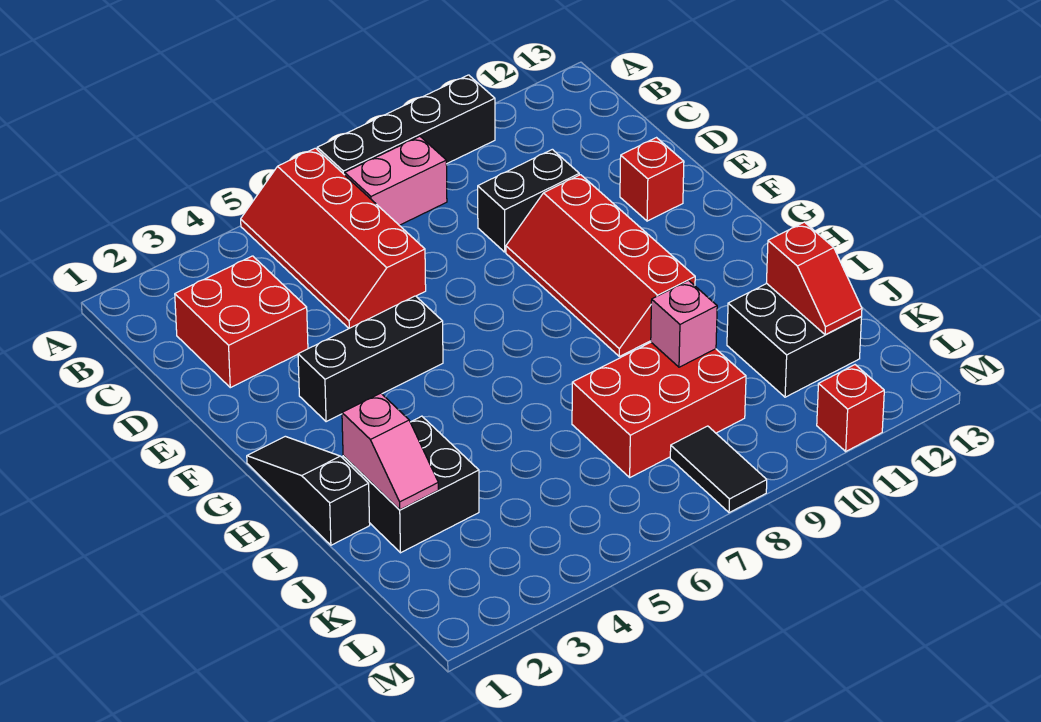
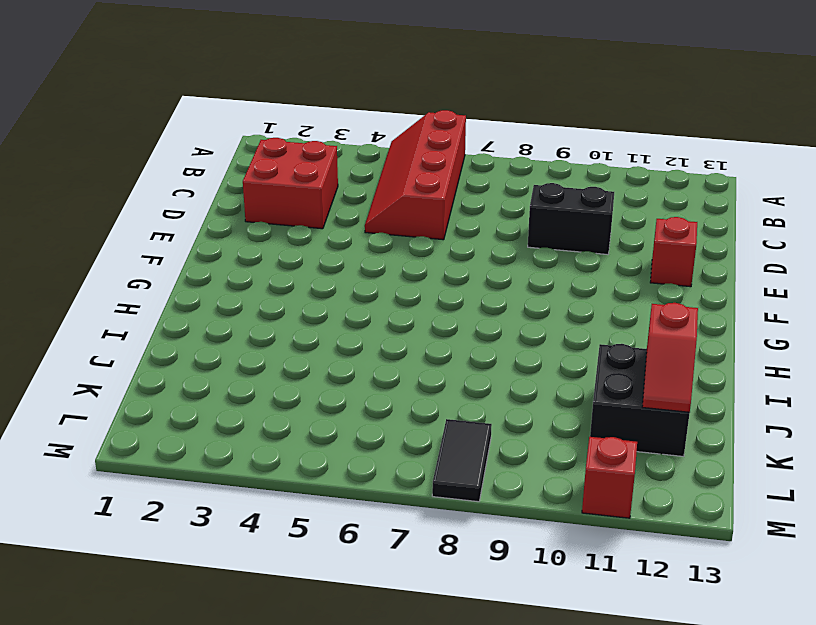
none -> black 1x4 brick [317,75,495,175]
none -> pink 1x2 brick [345,136,447,225]
none -> red 2x4 slope [506,175,695,356]

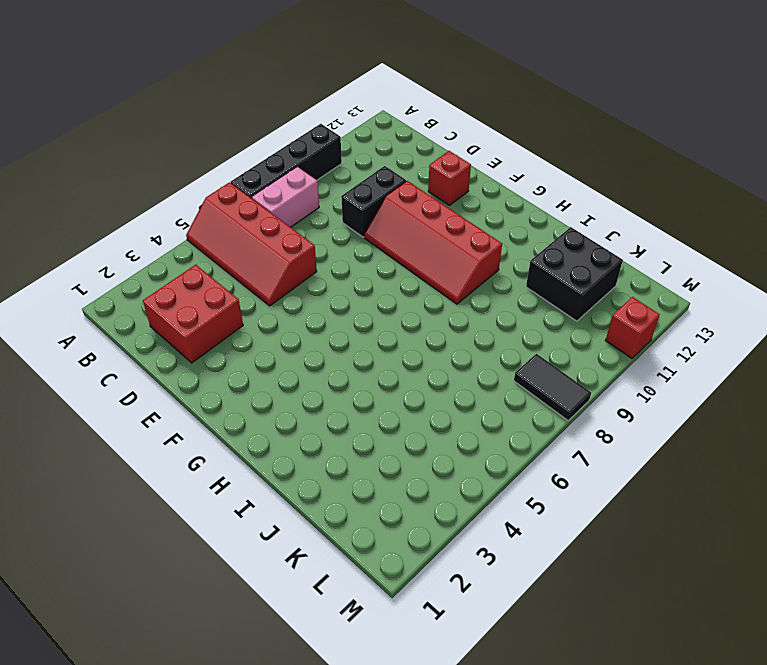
none -> black 1x3 brick [298,296,443,422]
none -> black 1x3 slope [247,436,370,545]
none -> black 2x2 brick [343,416,479,553]

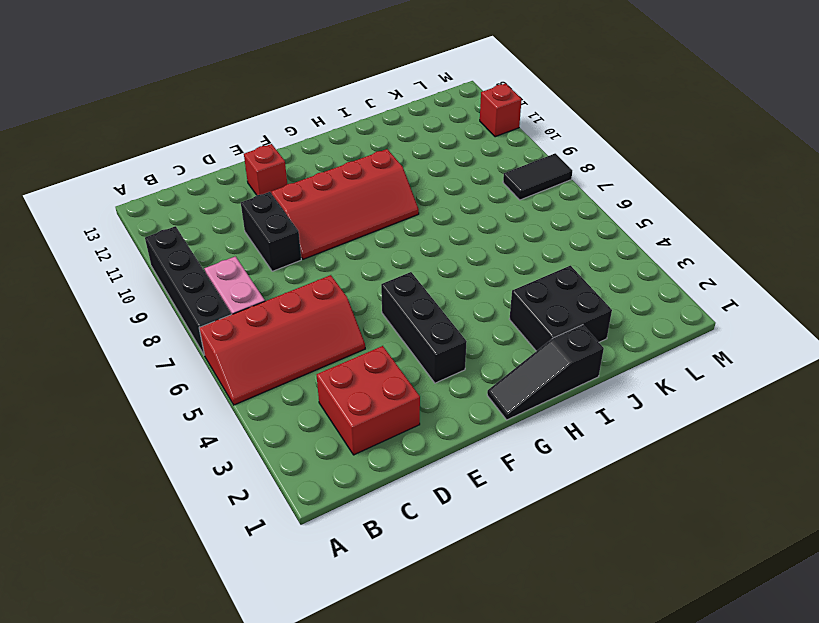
none -> red 2x3 brick [572,342,746,477]
none -> black 2x2 brick [727,284,861,397]
none -> pink 1x2 slope [342,393,438,510]

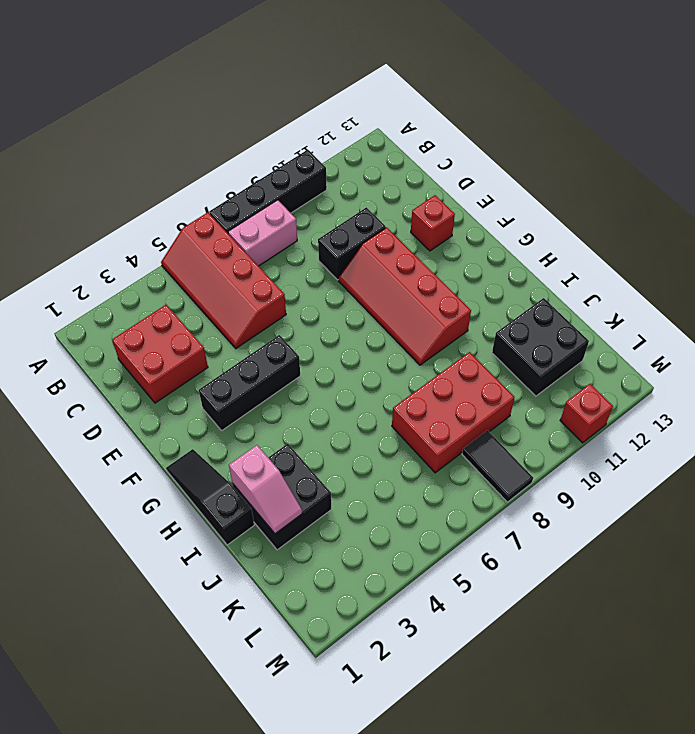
none -> pink 1x1 brick [651,280,717,367]
none -> red 1x2 slope [767,222,862,335]

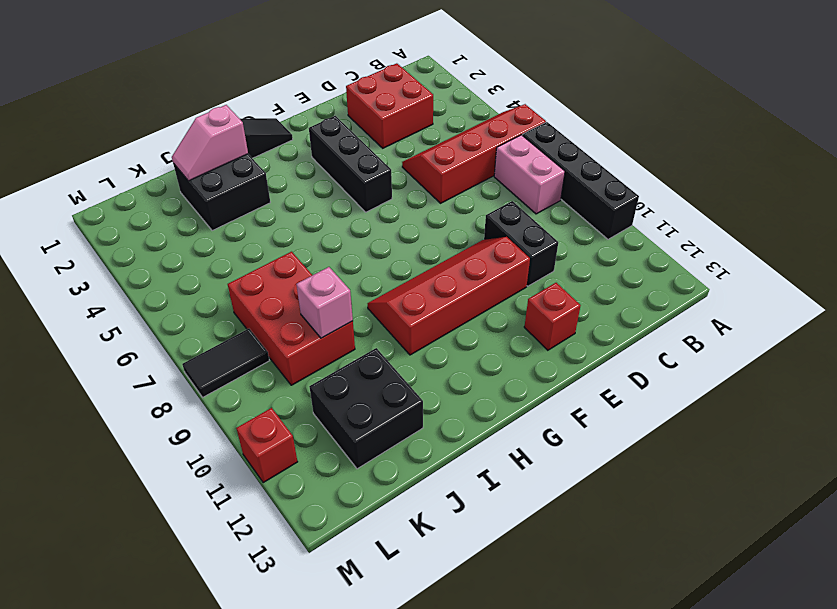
none -> red 1x2 slope [767,222,862,335]

